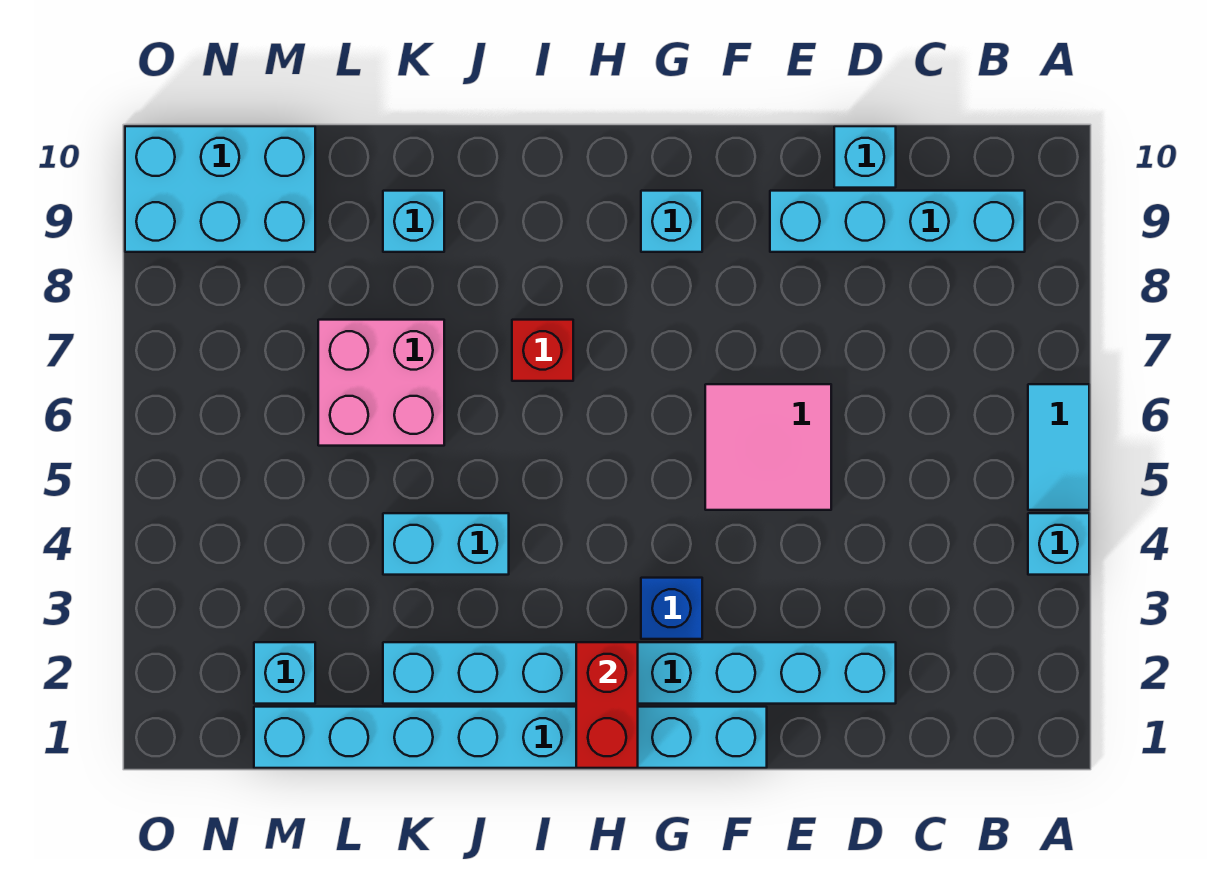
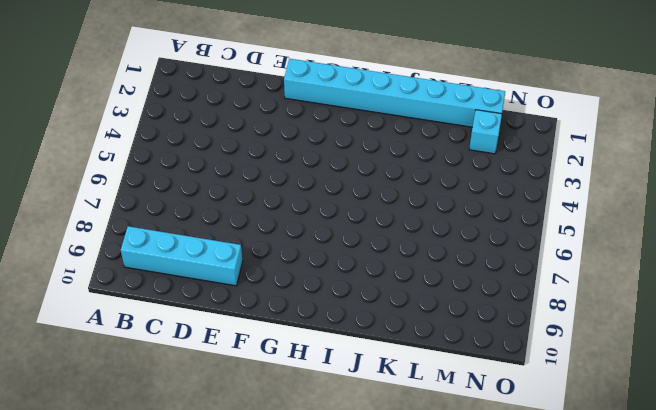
none -> cyan 1x1 brick [1028,513,1089,575]
none -> cyan 1x2 tile [1028,384,1089,510]
none -> cyan 1x8 brick [383,642,896,704]

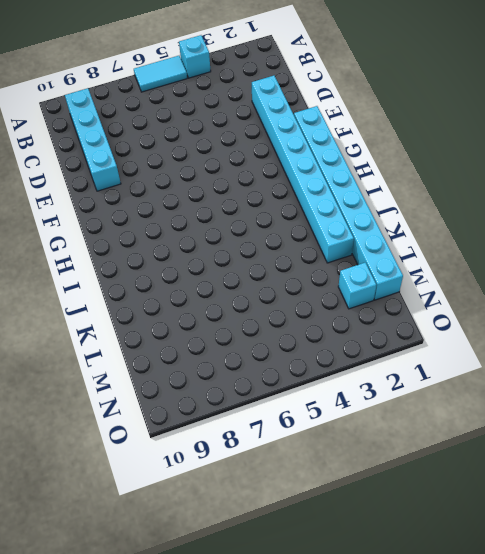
none -> cyan 1x1 brick [834,126,896,188]
none -> pink 2x2 tile [705,384,831,510]
none -> blue 1x1 brick [641,578,702,639]

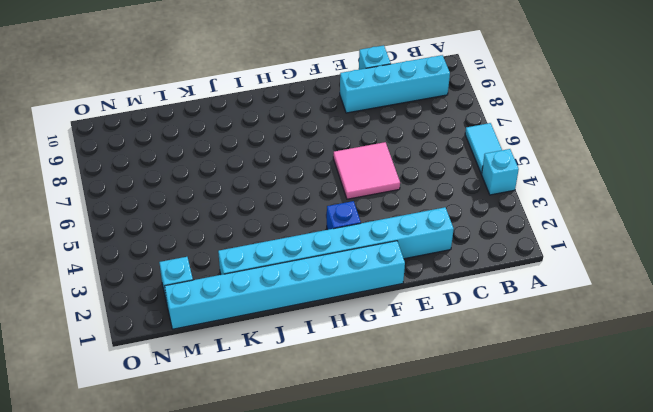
none -> cyan 1x1 brick [641,191,702,252]
none -> red 1x1 brick [512,320,573,381]
none -> cyan 1x2 brick [383,513,509,575]

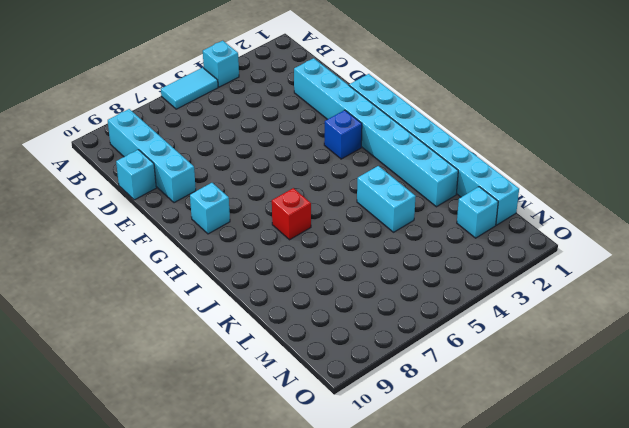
none -> pink 2x2 tile [705,384,831,510]
none -> pink 2x2 brick [318,320,444,446]
none -> cyan 1x1 brick [383,191,444,252]

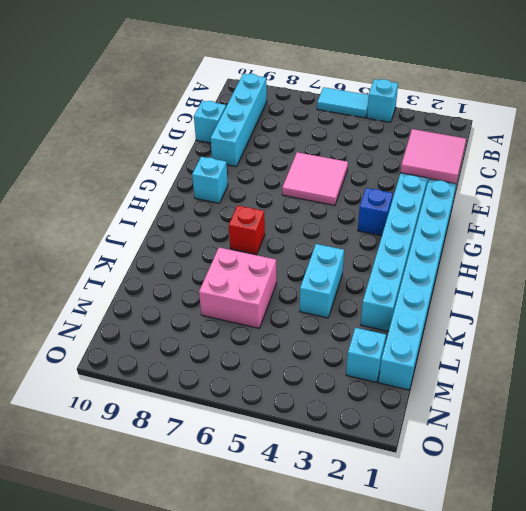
pink 2x2 tile [400,129,466,183] -> none
none -> cyan 1x1 brick [383,191,444,252]
none -> cyan 2x3 brick [125,126,315,252]
none -> red 1x2 brick [576,642,638,768]

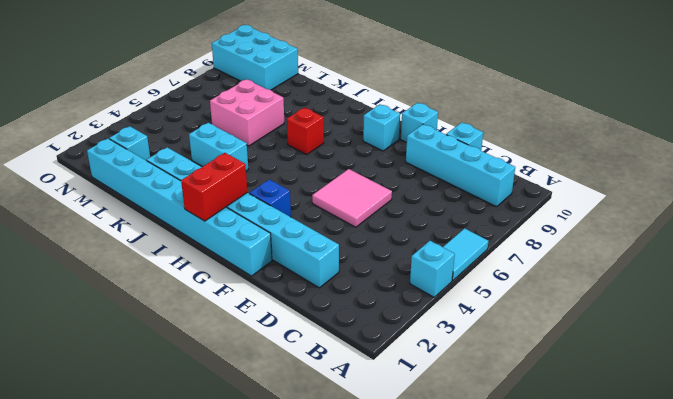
cyan 1x1 brick [401,103,438,142] -> cyan 1x1 brick moved to [383,191,444,252]

